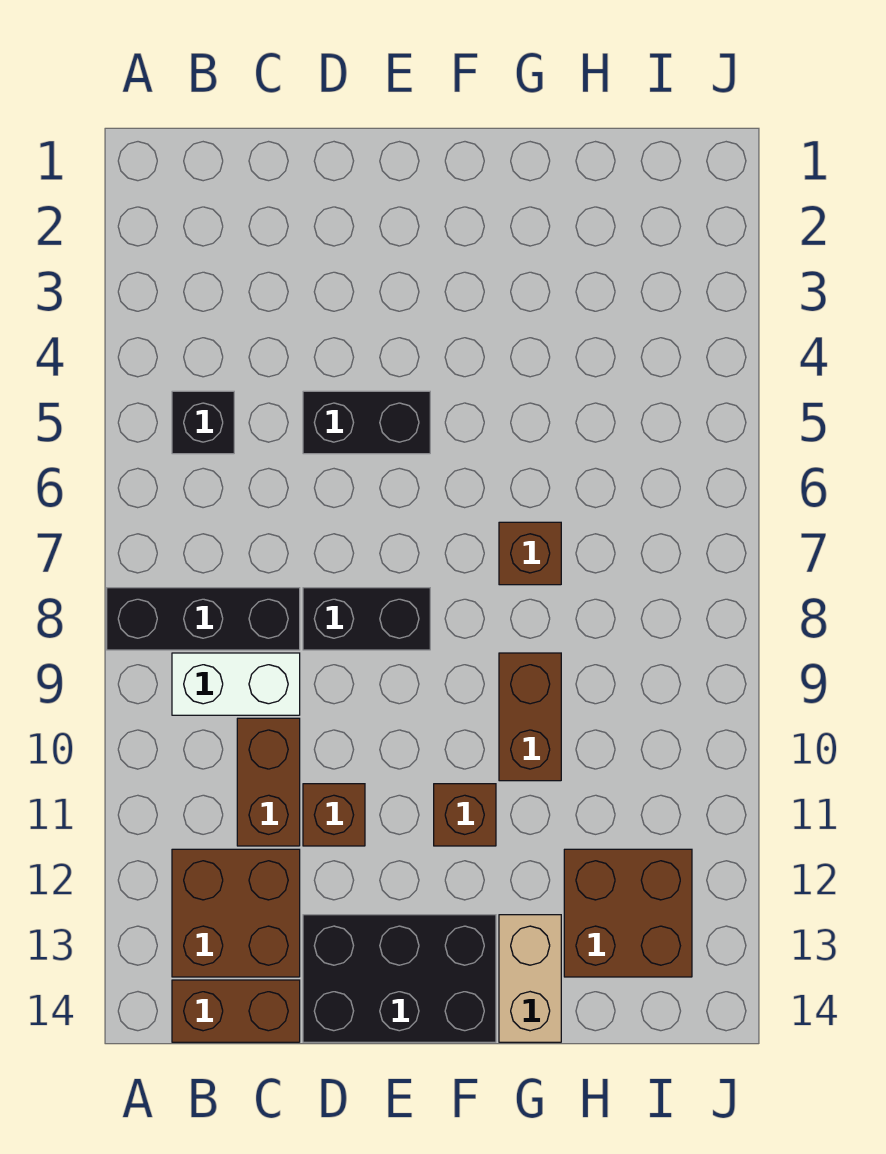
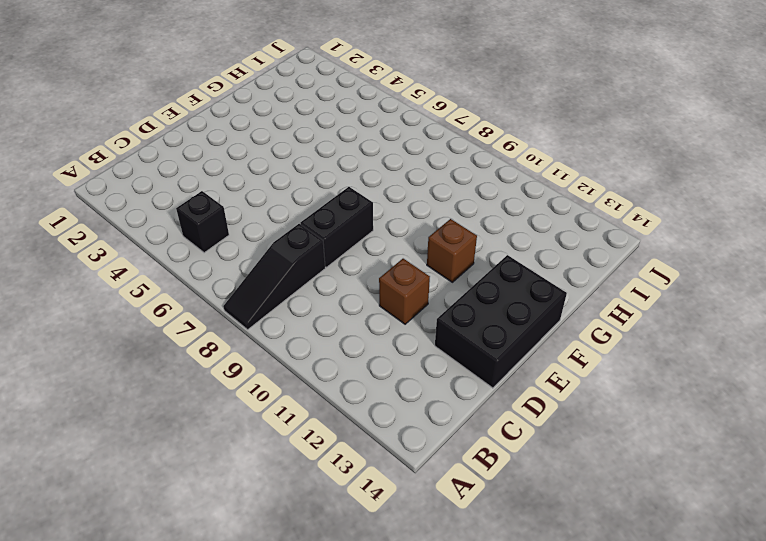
black 1x3 slope [223,224,325,330] -> black 1x3 brick [107,588,300,650]
none -> white 1x2 brick [172,653,300,715]
none -> brown 2x2 brick [172,849,300,977]
none -> brown 1x2 brick [172,980,300,1042]

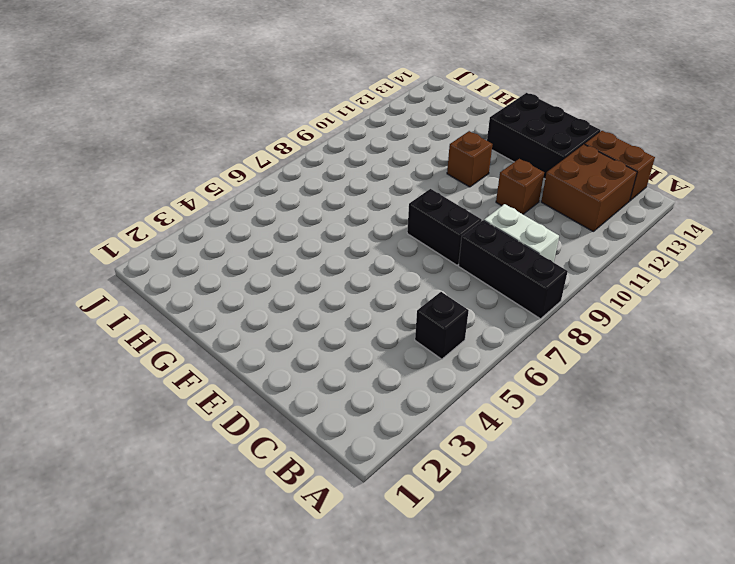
none -> brown 1x2 brick [237,718,300,846]
none -> black 1x2 brick [303,391,430,454]
none -> brown 1x1 brick [499,522,561,585]

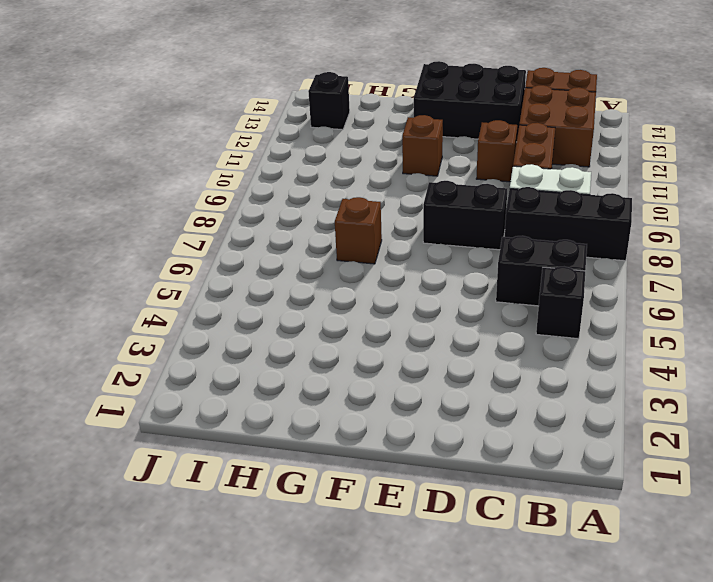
black 1x2 brick [496,236,587,306] -> black 1x2 brick moved to [303,391,430,454]
black 1x1 brick [308,72,350,130] -> brown 2x2 brick [564,849,692,977]
none -> brown 1x2 brick [499,653,561,781]
none -> tan 1x2 brick [499,915,561,1042]

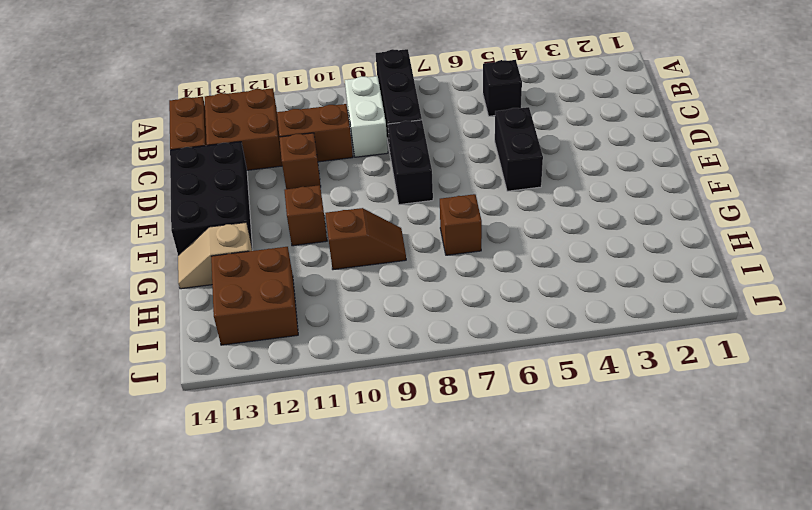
brown 1x2 slope [325,208,406,270] -> brown 1x2 brick [499,653,561,781]
tan 1x2 slope [178,222,252,289] -> tan 1x2 brick [499,915,561,1042]

